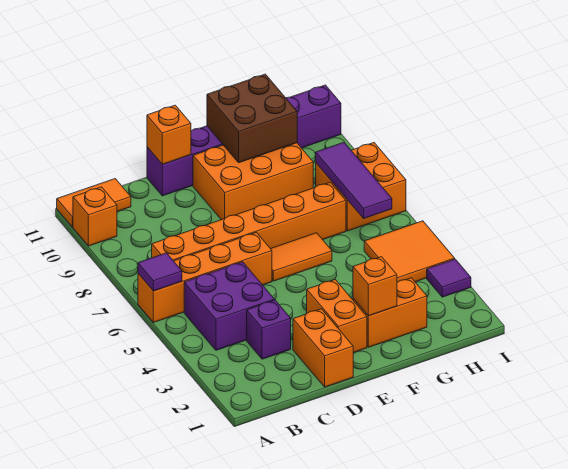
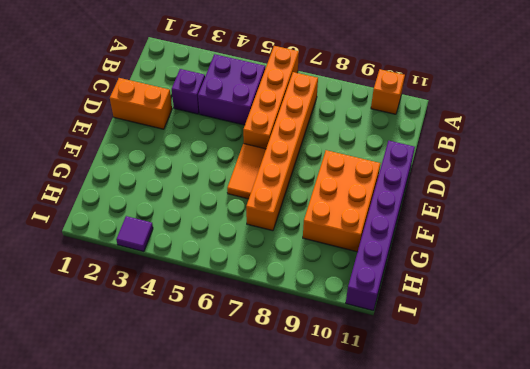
none -> orange 1x2 tile [57,179,131,227]
none -> orange 1x2 brick [307,280,367,353]
none -> orange 1x2 brick [353,278,427,347]

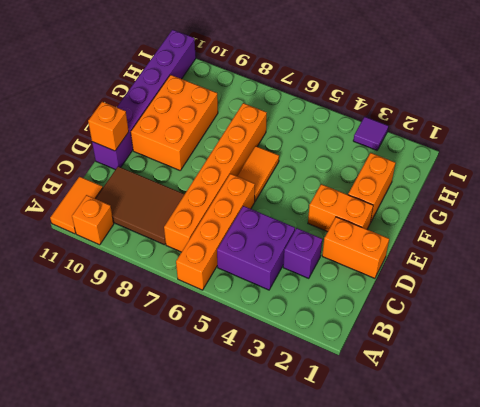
brown 2x3 tile [96,166,185,245] -> none
none -> orange 2x2 tile [364,221,455,282]
none -> orange 2x2 brick [316,143,406,231]
none -> purple 1x1 tile [138,253,182,291]

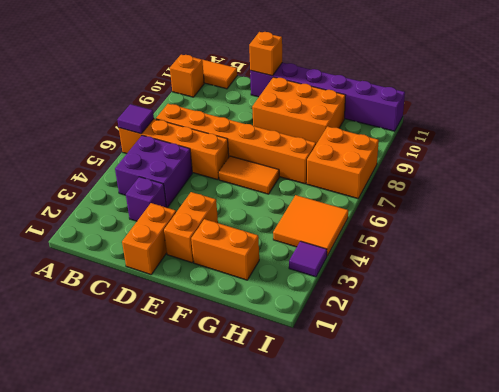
none -> orange 1x1 brick [353,257,397,316]
none -> brown 2x2 brick [207,74,297,163]
none -> purple 1x3 tile [316,142,392,218]

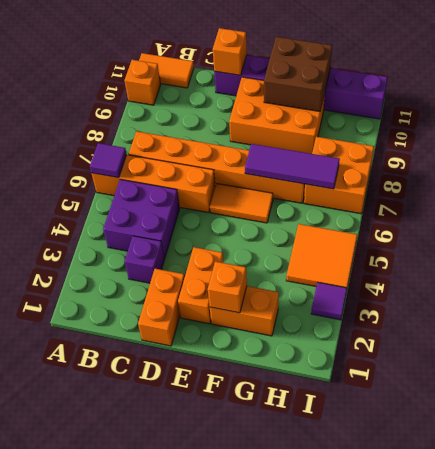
purple 1x3 tile [245,144,340,189] -> purple 1x3 tile turned to [316,142,392,218]

